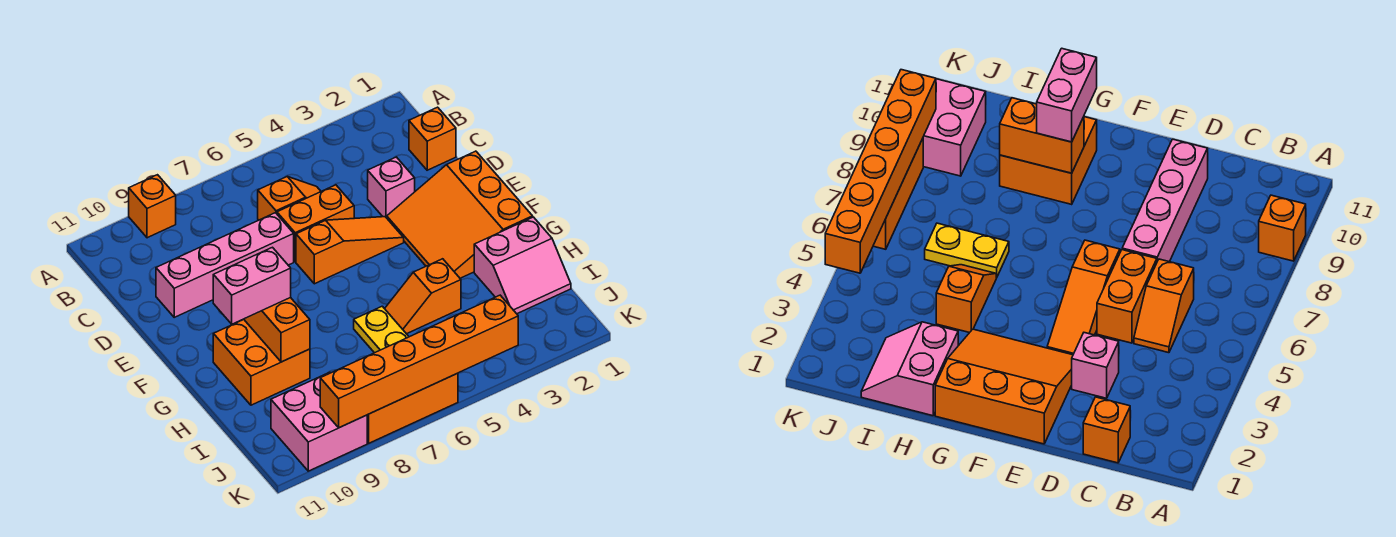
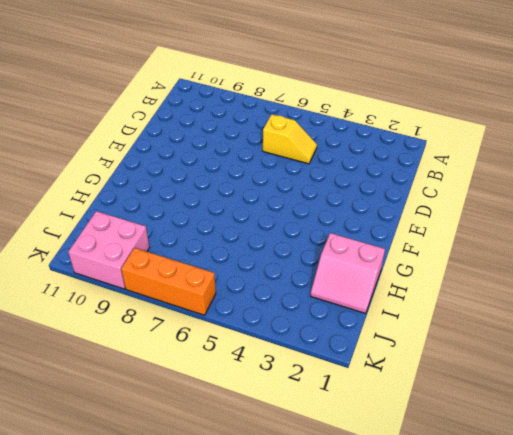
yellow 1x2 slope [263,114,317,164] -> orange 1x2 slope [258,177,321,220]
none -> orange 1x1 brick [129,175,176,238]
none -> orange 1x1 brick [409,107,456,170]
none -> pink 1x1 brick [368,157,415,218]

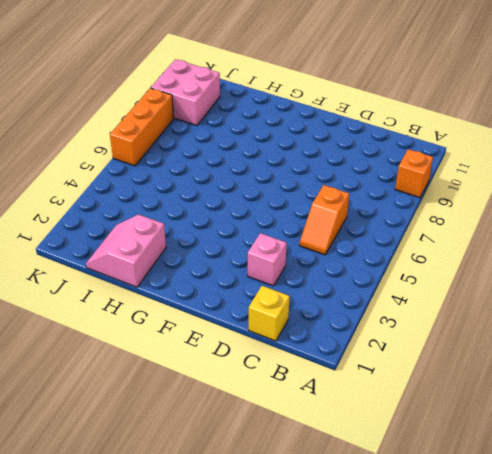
yellow 1x1 brick [249,286,290,341] -> orange 1x1 brick [409,107,456,170]
none -> orange 1x2 brick [277,185,354,262]
none -> pink 1x4 brick [156,213,294,317]
none -> orange 3x3 slope [387,151,533,278]

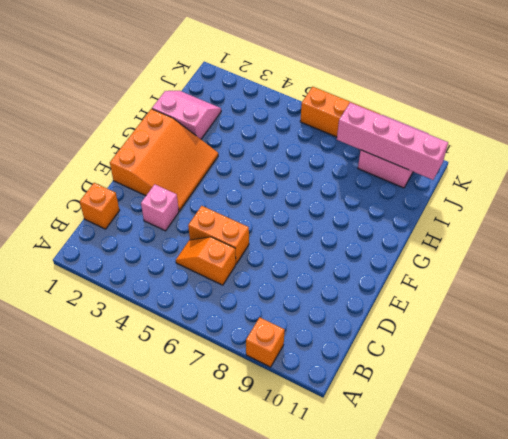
pink 1x4 brick [337,103,448,180] -> pink 1x4 brick moved to [156,213,294,317]
none -> orange 1x3 slope [296,217,404,284]
none -> orange 2x2 brick [213,319,310,405]
none -> orange 1x2 slope [385,259,461,334]

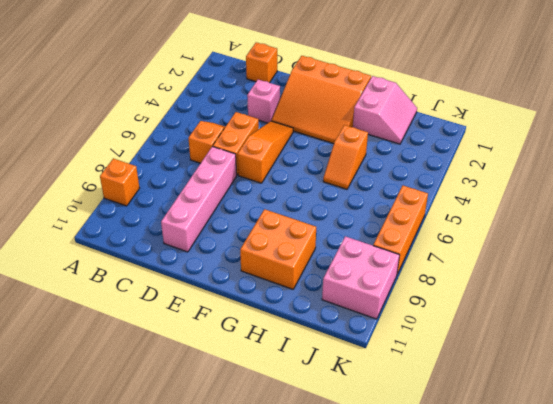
none -> yellow 1x2 plate [354,306,409,353]
none -> orange 1x2 brick [244,297,310,362]
none -> orange 1x6 brick [320,295,518,428]

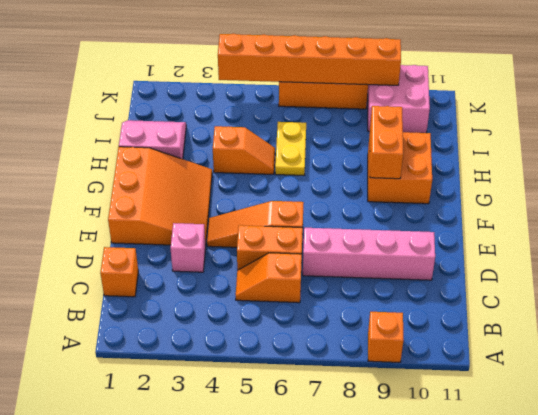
none -> pink 1x2 brick [213,247,291,324]

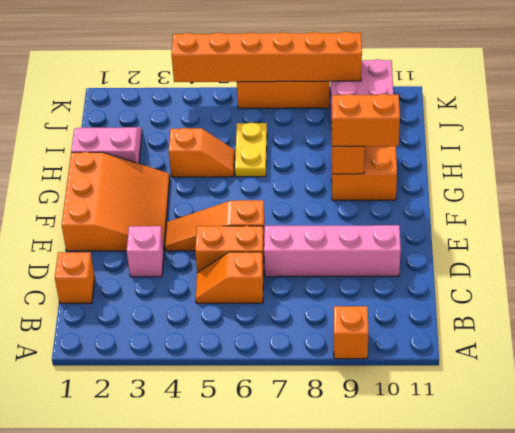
orange 1x2 brick [332,94,400,147] -> pink 1x2 brick [213,247,291,324]

